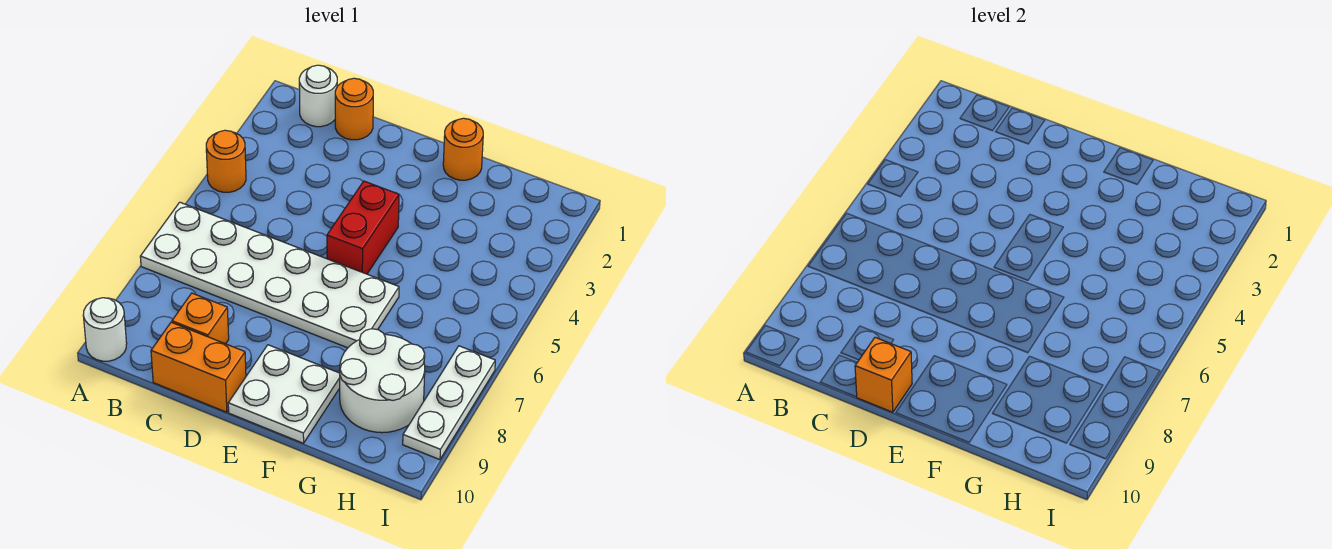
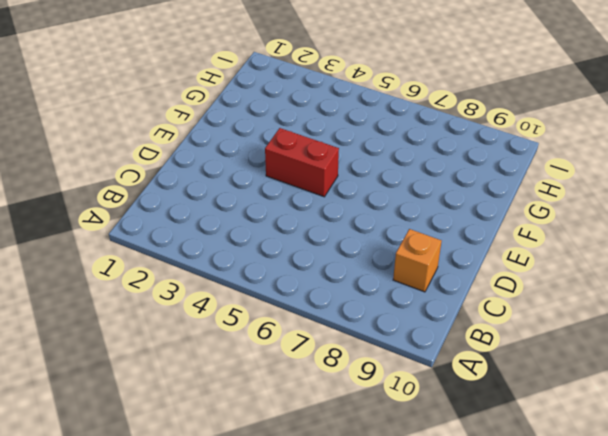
none -> orange 1x1 round brick [206,130,246,192]
none -> white 2x6 plate [140,202,399,348]
none -> white 1x1 round brick [83,298,127,361]

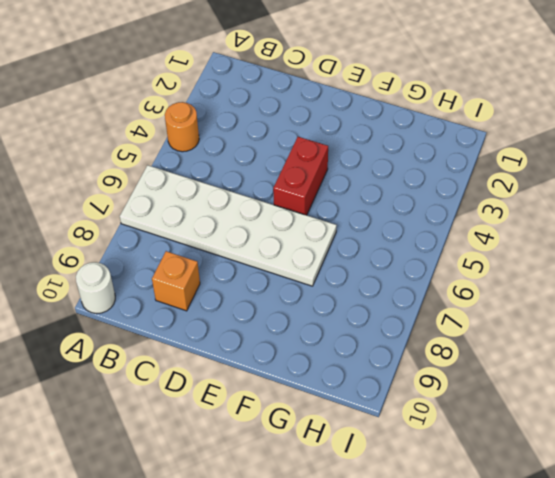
none -> white 1x1 round brick [299,65,337,127]
none -> orange 1x1 round brick [335,78,373,140]
none -> orange 1x2 brick [151,322,246,412]

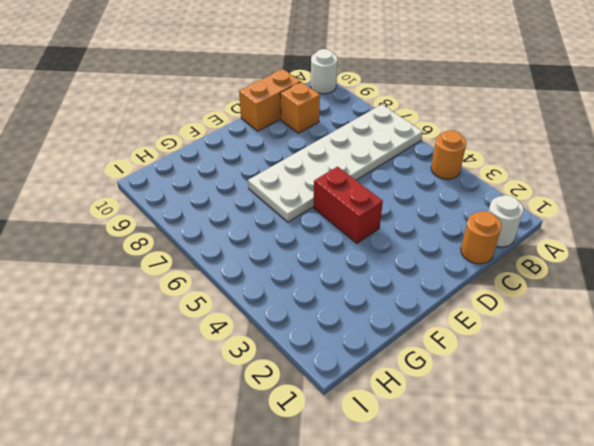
none -> white 2x2 plate [228,345,340,443]
none -> orange 1x1 round brick [443,118,483,180]
none -> white 2x2 round brick [340,329,425,433]

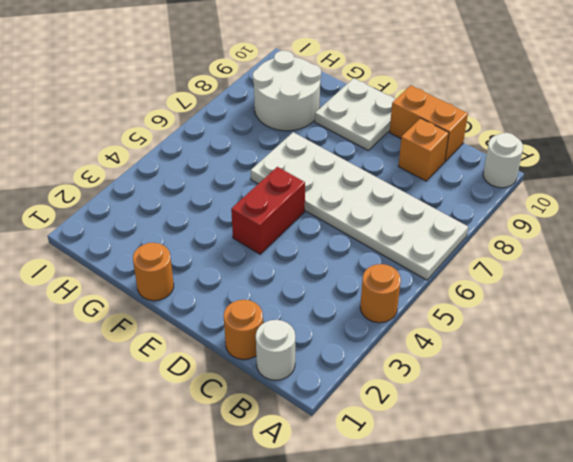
none -> white 1x3 plate [403,346,495,460]
none -> orange 1x1 brick [855,337,912,412]

